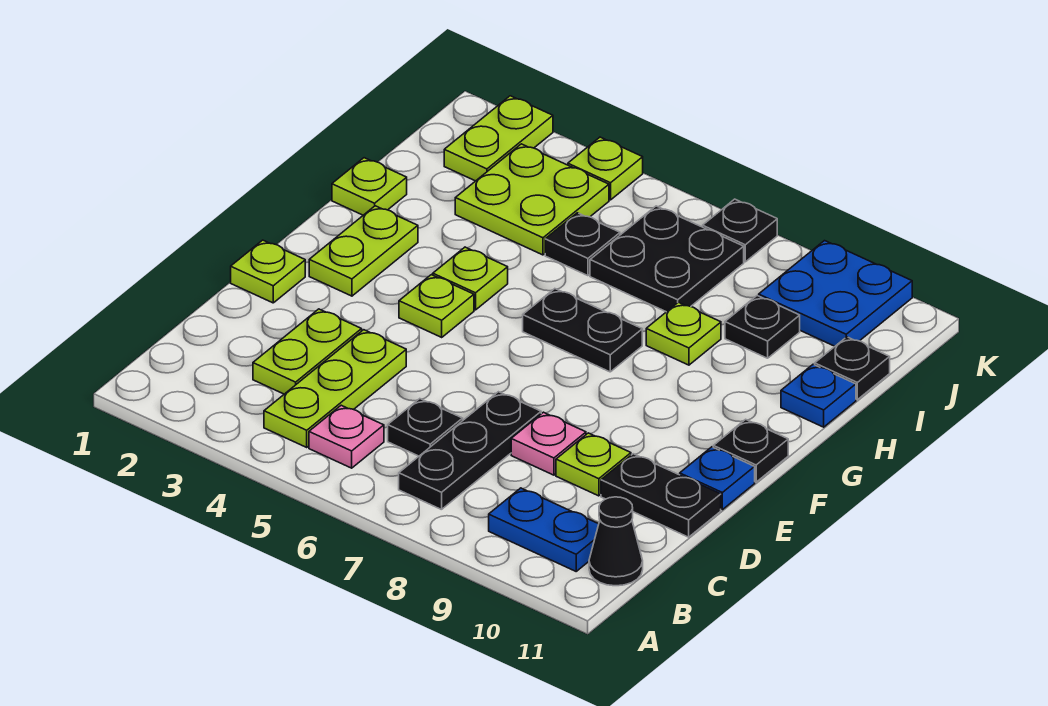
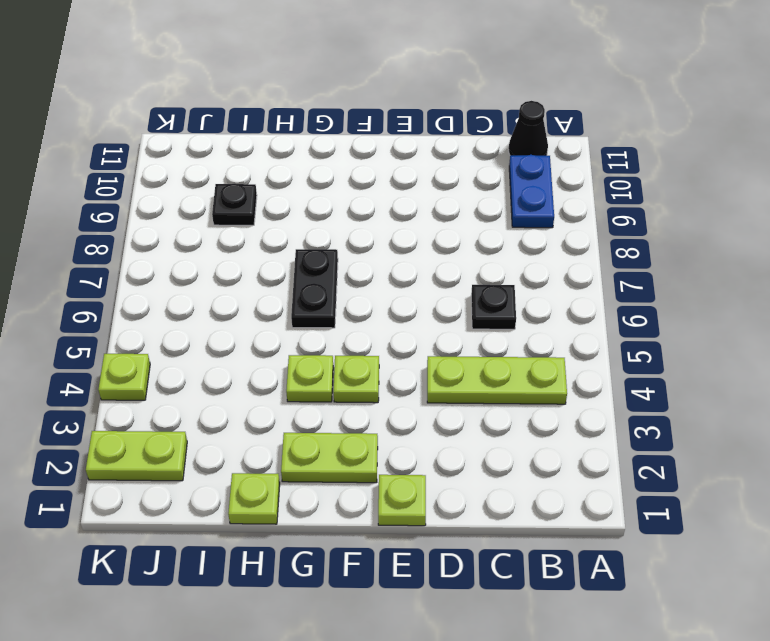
none -> pink 1x1 plate [309,405,384,468]
none -> black 1x3 plate [399,392,541,510]
none -> lime 1x2 plate [253,309,362,394]

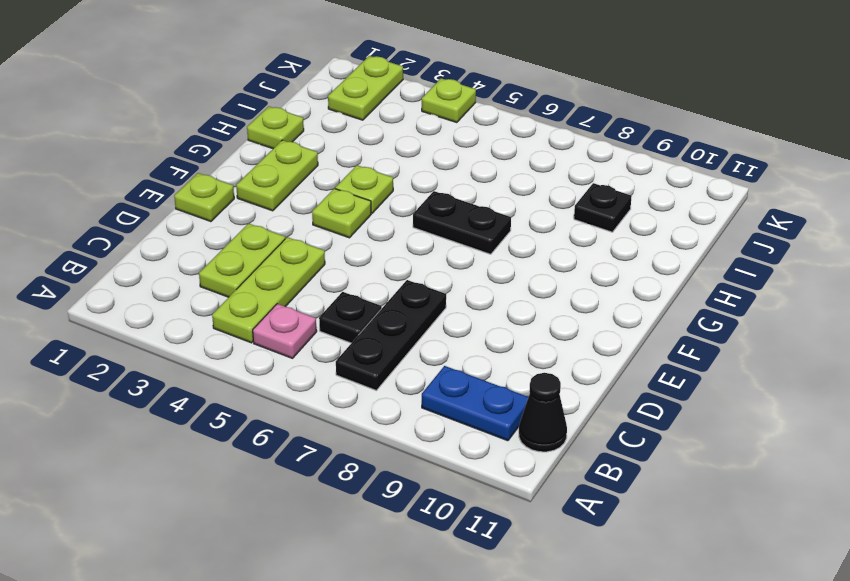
none -> pink 1x1 plate [511,412,586,475]
none -> lime 1x1 plate [556,433,631,496]
none -> black 1x2 plate [601,454,721,537]

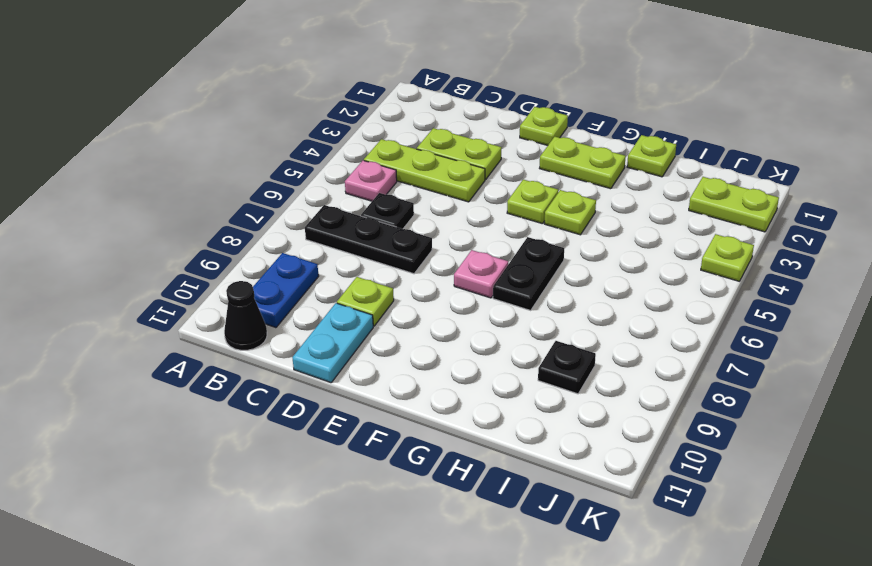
cyan 1x2 plate [292,303,373,383] -> black 1x2 plate [601,454,721,537]
pink 1x1 plate [454,250,508,298] -> pink 1x1 plate moved to [511,412,586,475]
none -> blue 1x1 plate [680,447,755,510]
none -> black 1x1 plate [713,419,788,482]
none -> lime 1x1 plate [646,302,721,365]

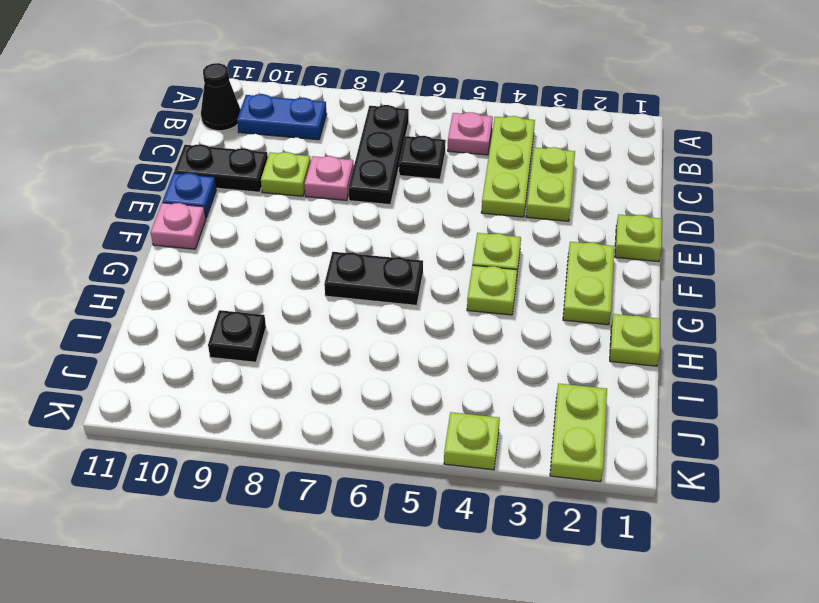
pink 1x1 plate [151,203,206,249] -> black 1x1 plate [713,419,788,482]
none -> lime 1x1 plate [646,302,721,365]
none -> blue 1x1 plate [781,364,856,427]
none -> lime 2x2 plate [455,144,609,255]

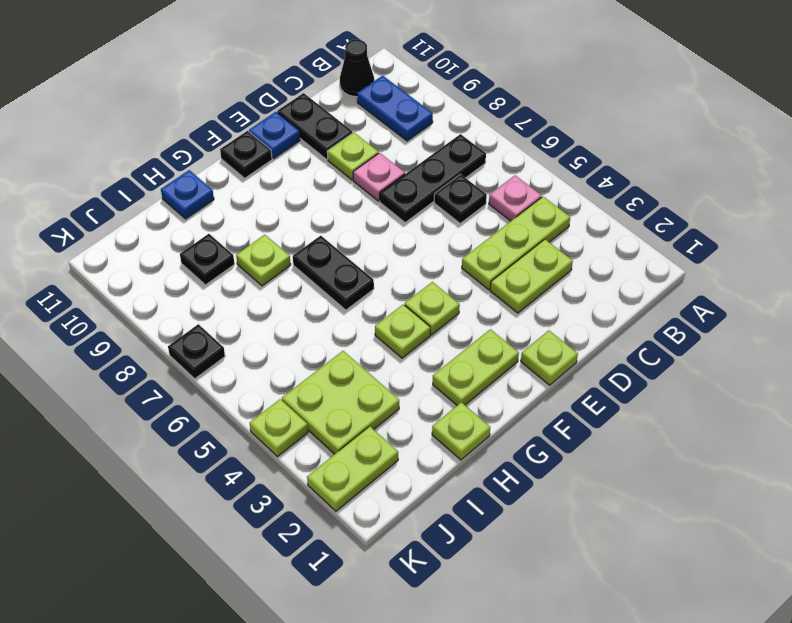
none -> black 1x1 plate [545,213,620,276]
none -> black 2x2 plate [590,206,744,312]
none -> black 1x1 plate [815,337,890,400]

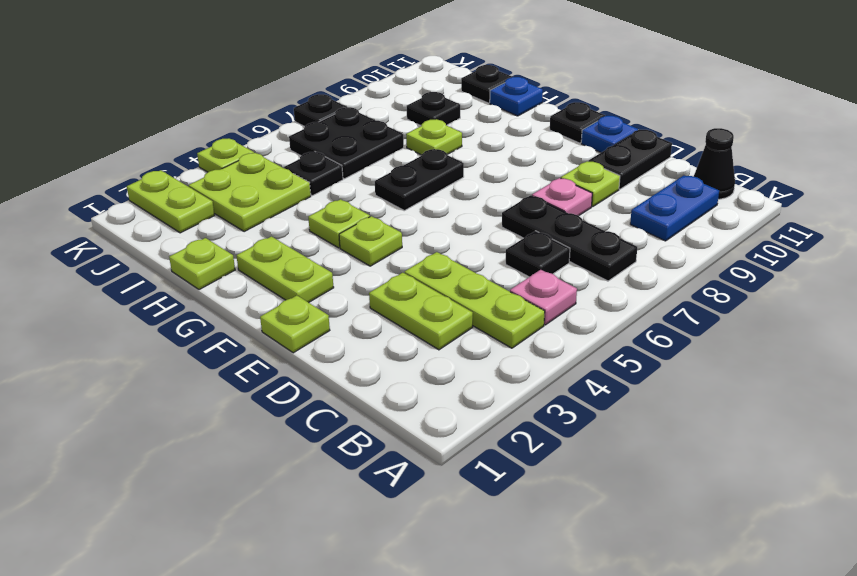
none -> blue 2x2 plate [759,241,912,346]

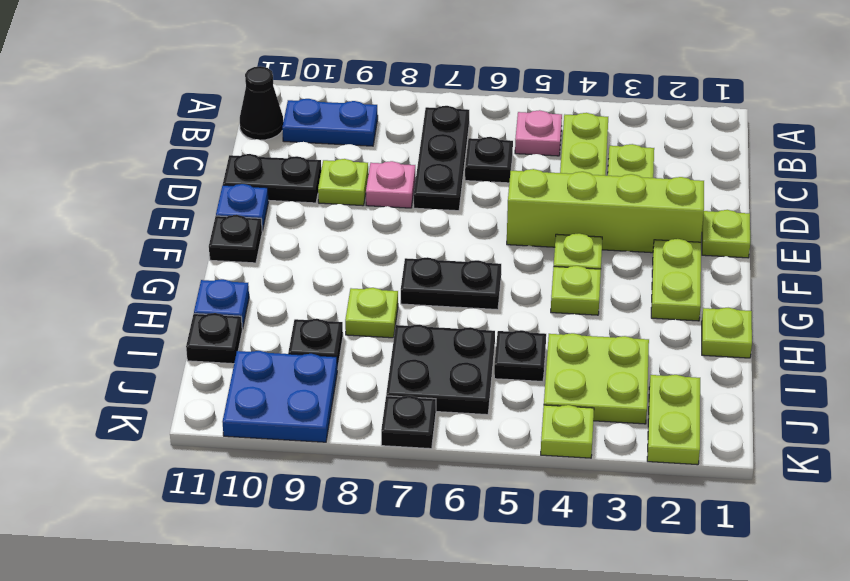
lime 1x4 brick [507,169,704,253] -> none

